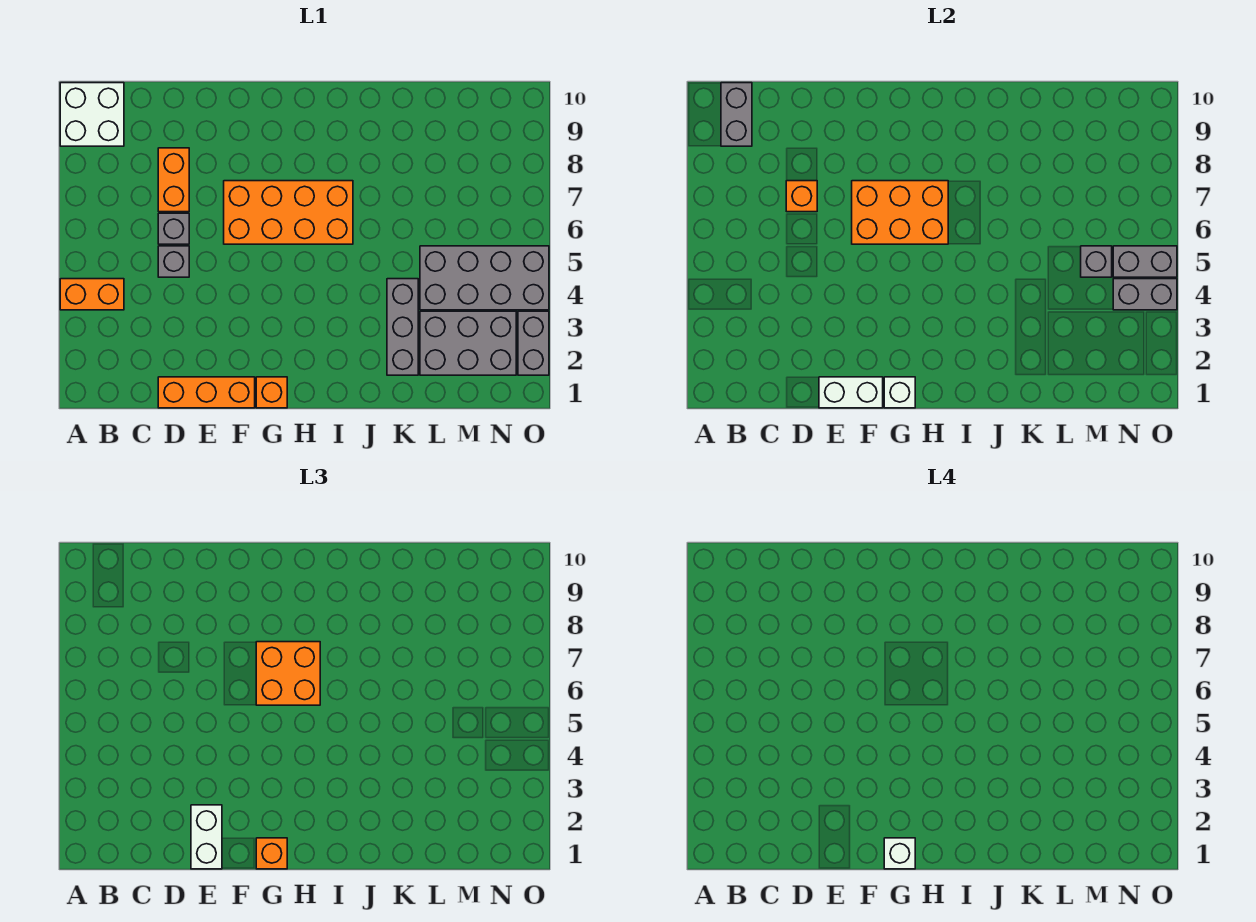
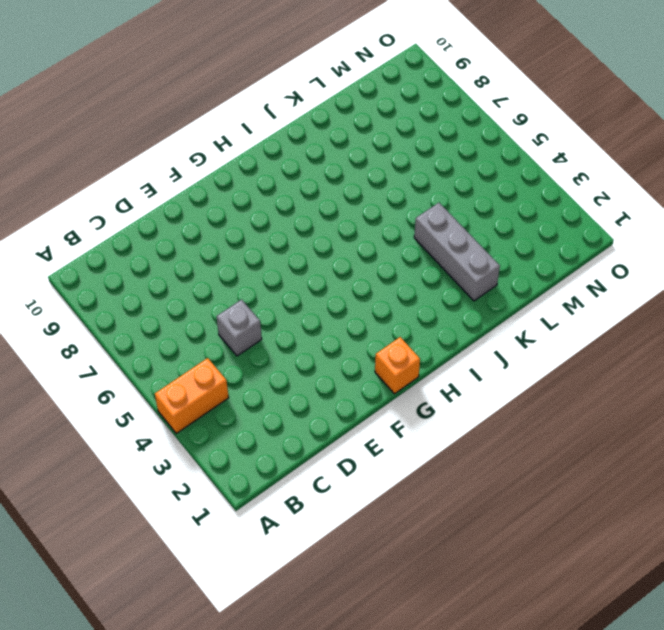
none -> white 2x2 brick [60,83,124,146]
none -> orange 1x3 brick [158,377,255,408]
none -> grey 1x1 brick [158,213,189,244]

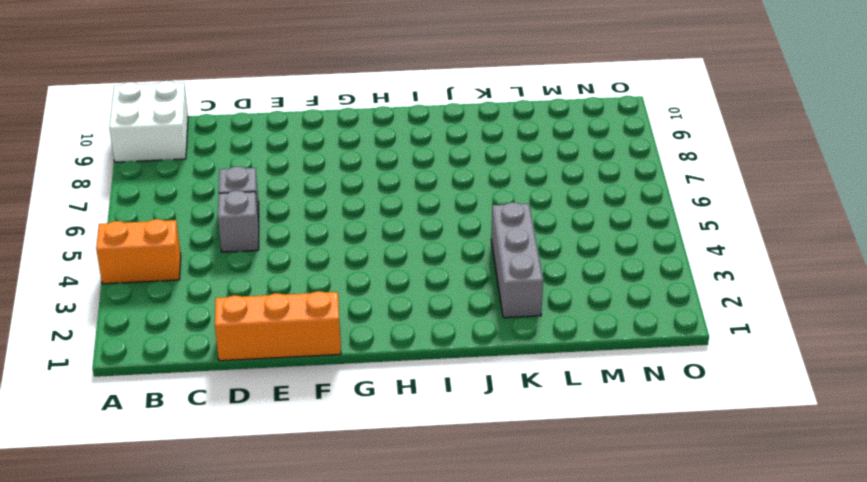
none -> orange 1x2 brick [158,148,189,212]
none -> orange 2x4 brick [224,181,353,244]
none -> orange 1x1 brick [256,377,287,408]

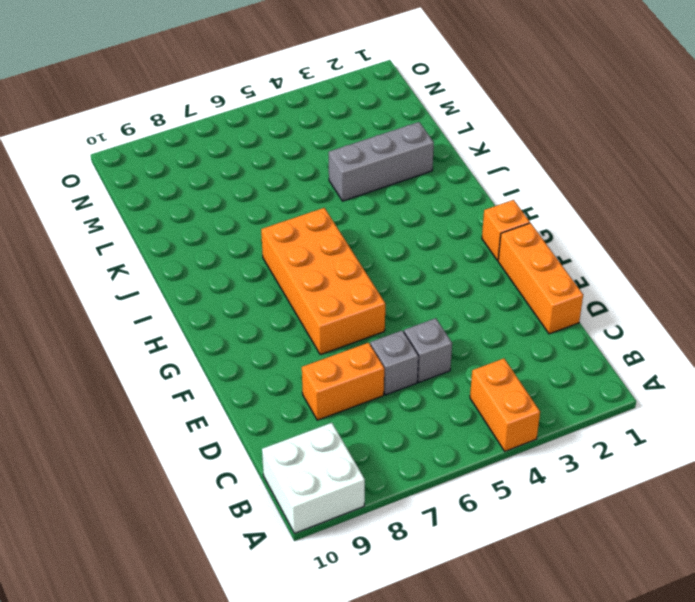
none -> grey 2x3 brick [420,311,516,375]
none -> grey 2x4 brick [420,246,549,310]
none -> grey 1x2 brick [518,311,549,375]

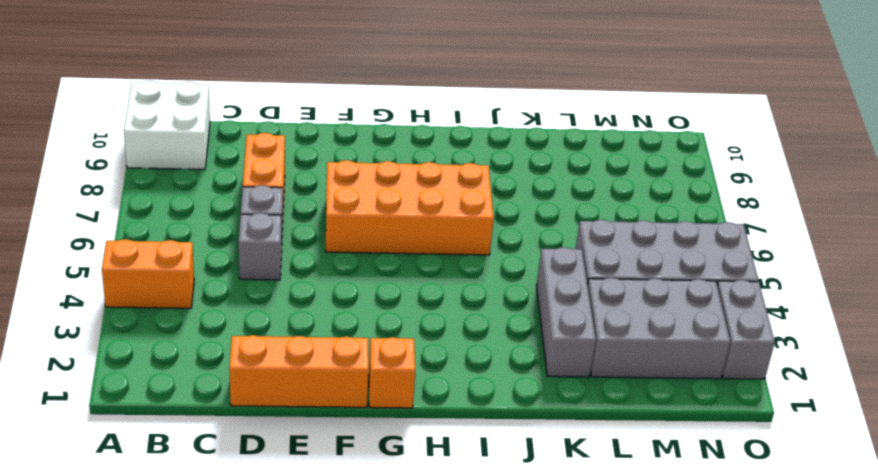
none -> grey 1x2 brick [721,83,752,146]
none -> orange 1x1 brick [786,181,817,212]
none -> white 1x2 brick [819,377,883,408]

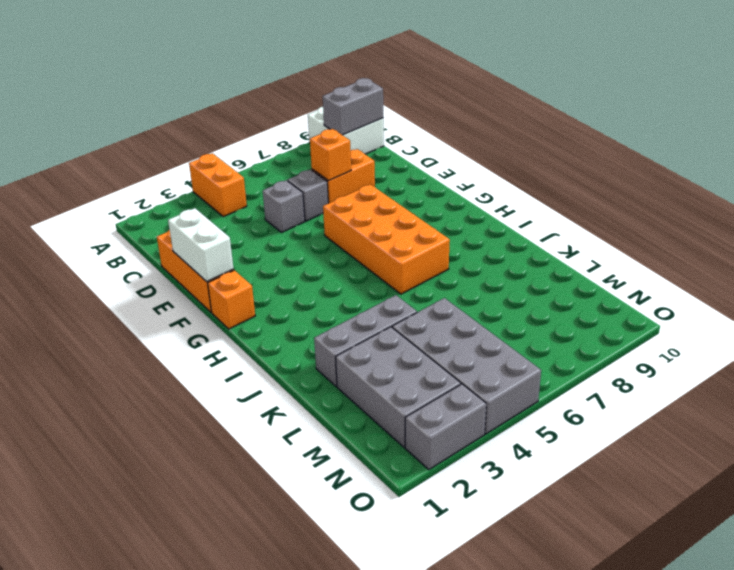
none -> orange 2x3 brick [852,181,948,244]
none -> white 1x1 brick [884,377,915,408]
none -> grey 1x1 brick [1081,246,1112,277]

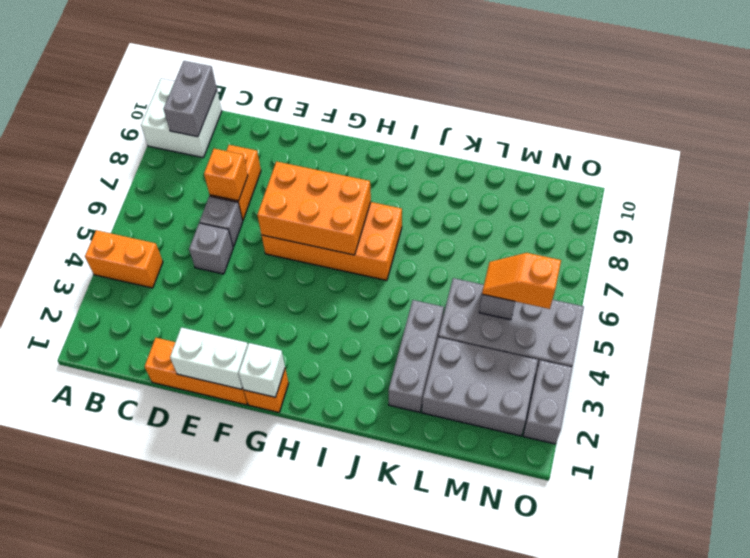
orange 1x2 slope [482,253,561,309] -> none
none -> grey 1x2 brick [1113,279,1177,310]
none -> grey 1x2 brick [1113,246,1177,277]
none -> white 1x2 brick [191,805,222,869]

